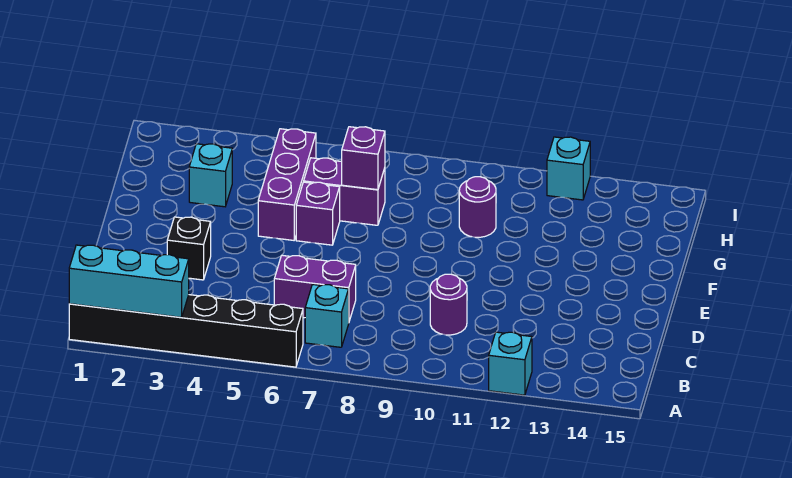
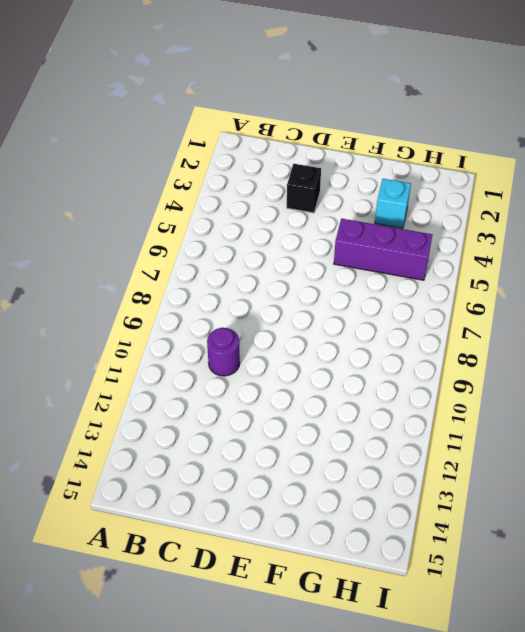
none -> black 1x6 brick [69,295,303,367]
none -> cyan 1x1 brick [489,332,532,395]
none -> cyan 1x1 brick [305,284,349,347]

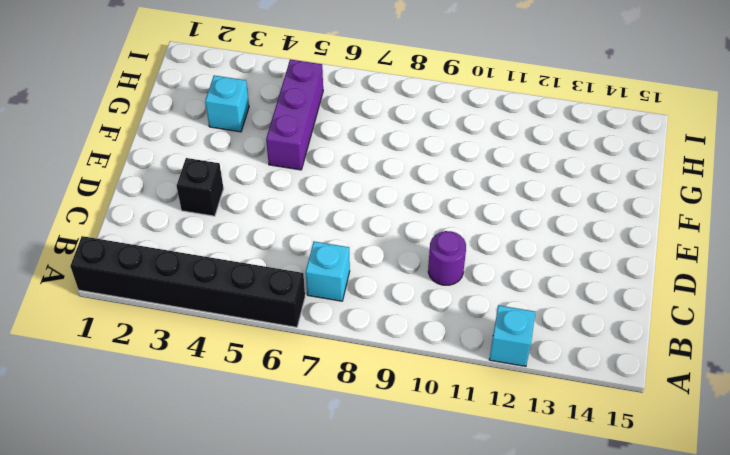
none -> purple 1x2 brick [274,255,356,321]
none -> purple 1x1 brick [296,182,340,245]
none -> purple 1x2 brick [304,158,385,225]

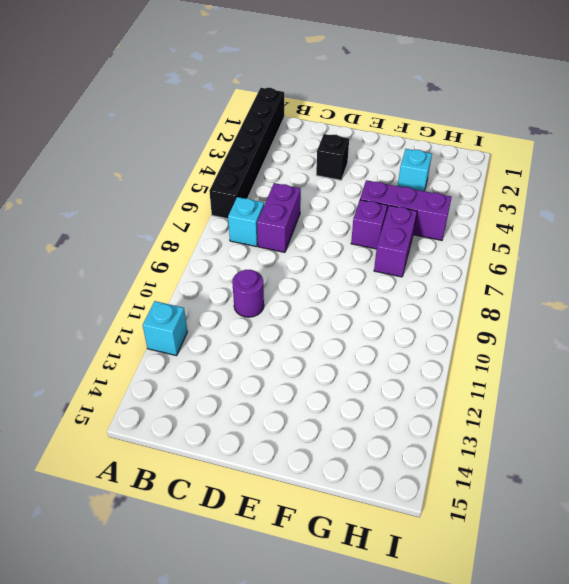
none -> purple 1x1 round brick [459,177,496,237]
none -> cyan 1x1 brick [547,137,590,200]
none -> cyan 1x3 brick [69,245,189,317]

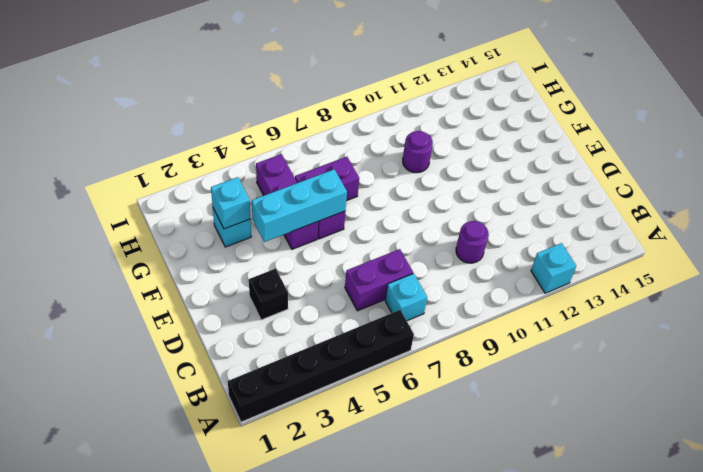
cyan 1x3 brick [252,169,347,242] -> cyan 1x3 brick moved to [69,245,189,317]
cyan 1x1 brick [211,177,251,229] -> cyan 1x1 brick moved to [547,137,590,200]
none -> purple 1x1 brick [342,127,385,190]

